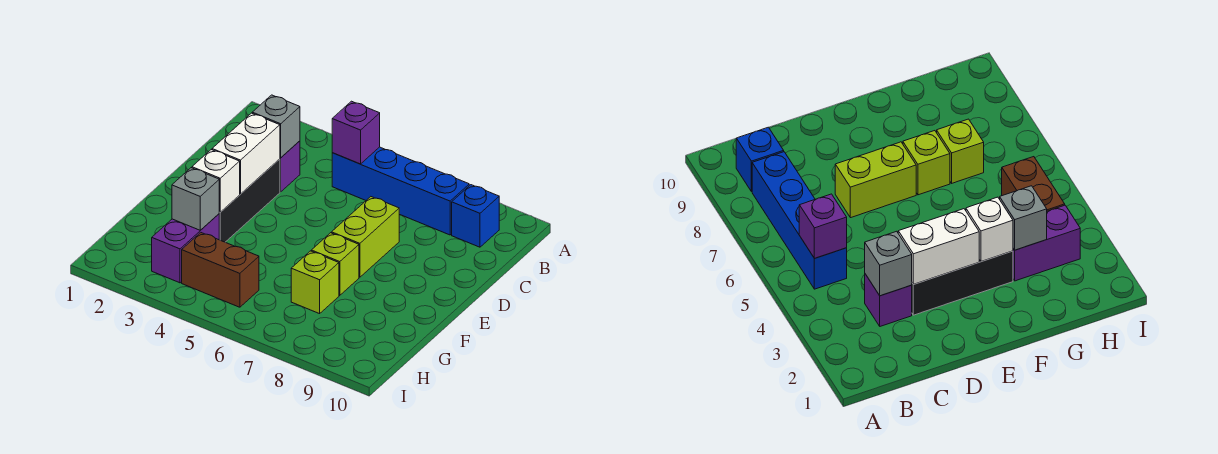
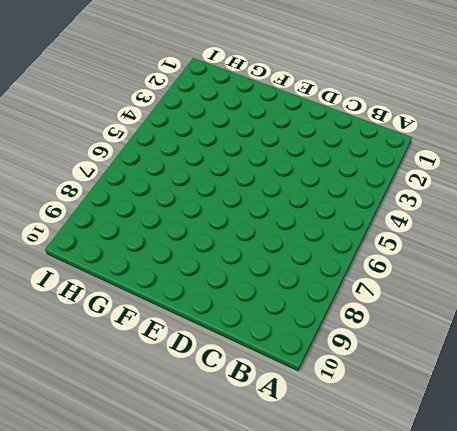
none -> blue 1x4 brick [332,147,469,235]
none -> blue 1x1 brick [452,185,499,247]
none -> purple 1x1 brick [280,141,300,192]

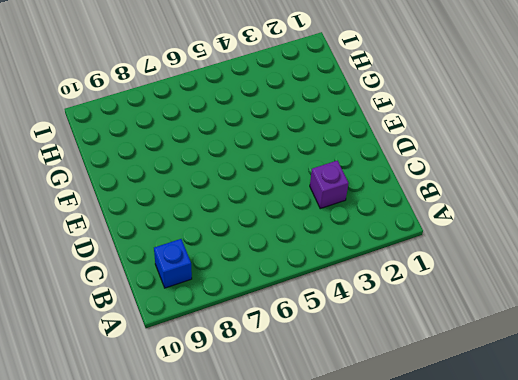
none -> blue 1x4 brick [332,147,469,235]
none -> black 1x3 brick [219,159,280,242]
none -> lime 1x2 brick [332,197,399,277]

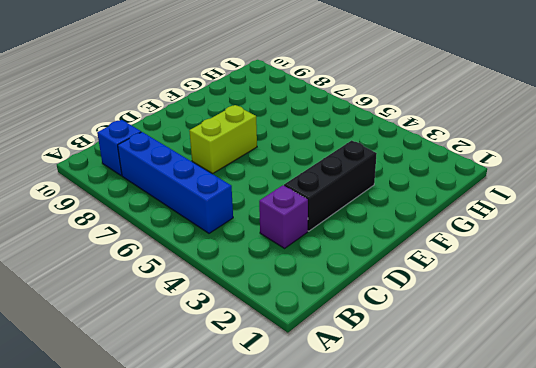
none -> lime 1x1 brick [311,233,359,295]
none -> purple 1x2 brick [152,214,219,283]
none -> lime 1x1 brick [291,251,339,314]

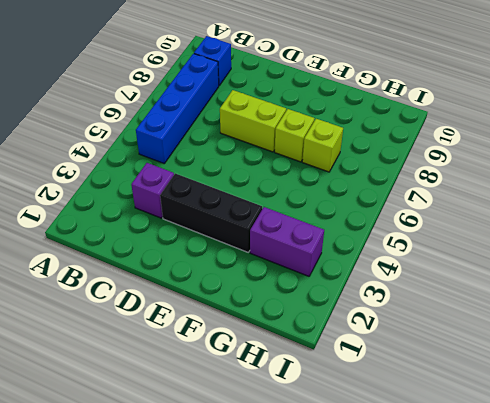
none -> brown 1x2 brick [182,233,259,307]
none -> purple 1x1 brick [332,101,380,164]
none -> grey 1x1 brick [252,95,300,158]

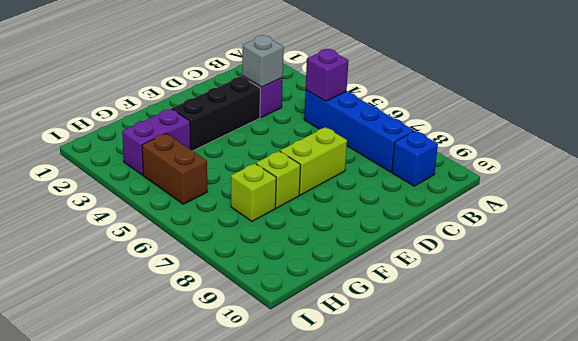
none -> white 1x2 brick [212,113,280,194]
none -> white 1x1 brick [192,150,240,212]
none -> grey 1x1 brick [172,168,219,230]

